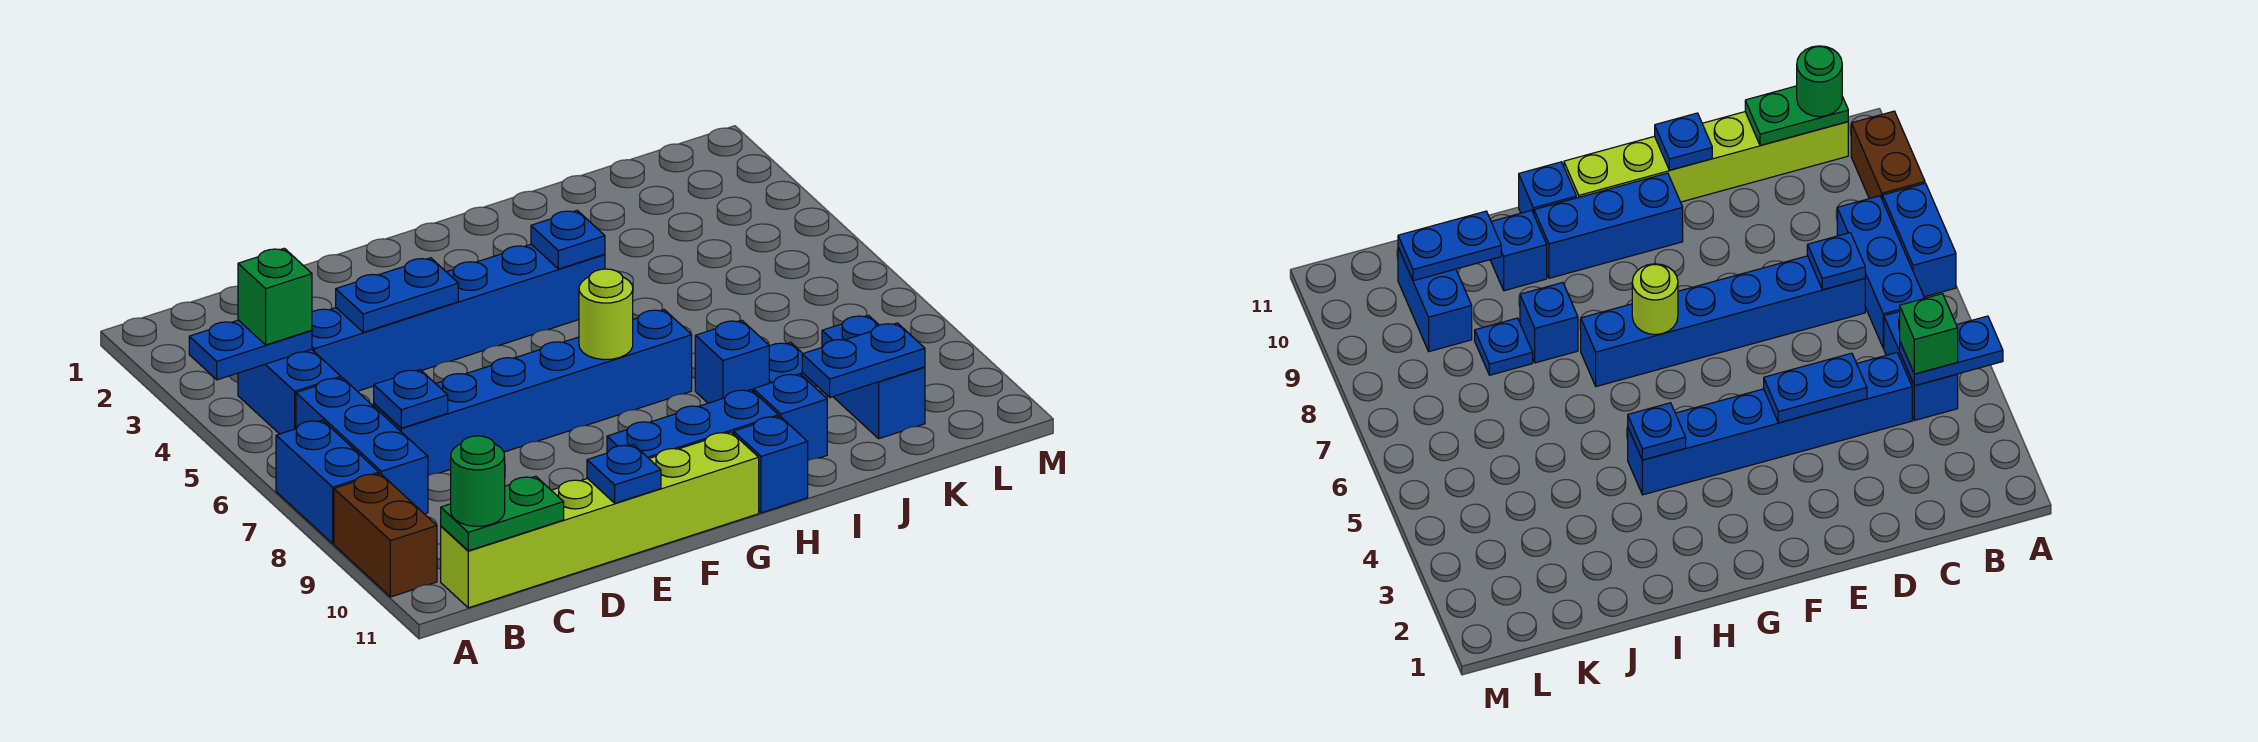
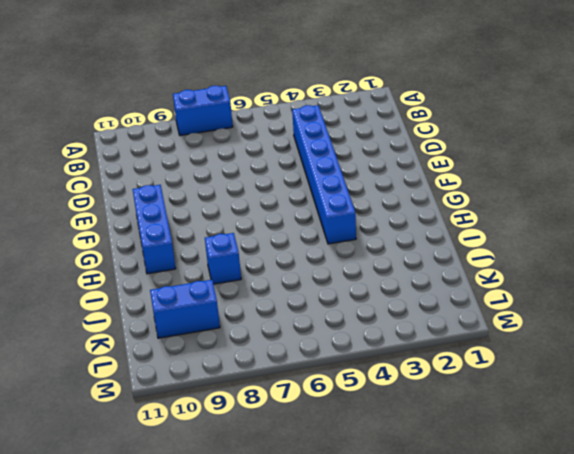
none -> brown 1x2 brick [334,474,437,597]
none -> blue 1x2 brick [238,349,341,434]
none -> blue 1x3 brick [296,378,428,514]

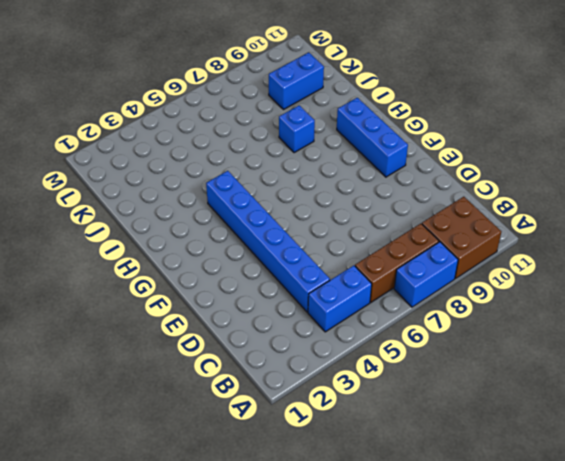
brown 2x2 brick [422,197,501,278] -> brown 1x2 brick [334,474,437,597]
brown 1x3 brick [355,224,439,302] -> blue 1x3 brick [296,378,428,514]
none -> lime 1x6 brick [441,432,759,608]
none -> blue 1x6 brick [374,310,692,475]
none -> blue 1x1 brick [734,416,808,513]

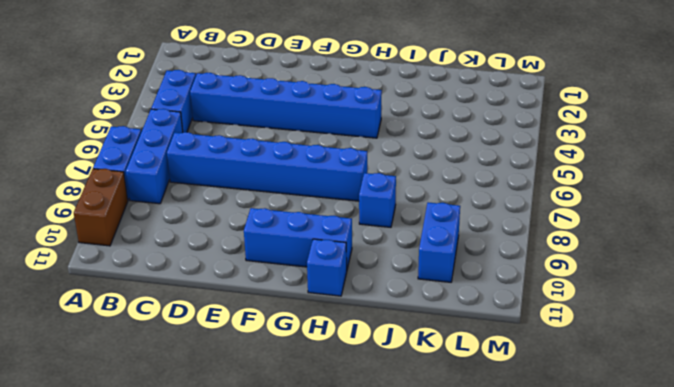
none -> lime 1x6 brick [441,432,759,608]
none -> blue 1x1 brick [753,374,827,460]
none -> blue 1x1 plate [769,342,817,387]

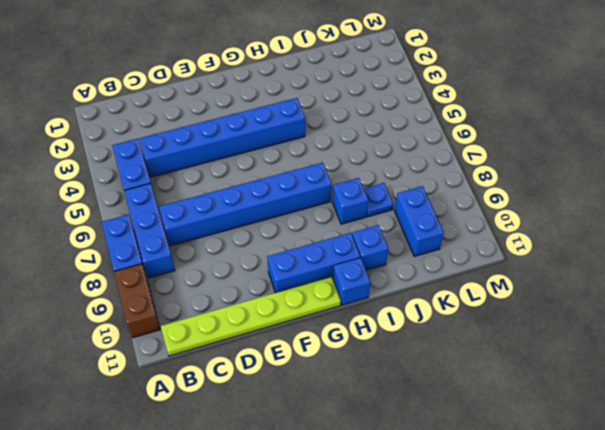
lime 1x6 plate [161,277,341,356] -> lime 1x6 brick [441,432,759,608]
none -> blue 1x2 plate [189,320,312,380]
none -> green 1x2 plate [441,476,564,551]
none -> blue 1x1 plate [374,370,448,428]

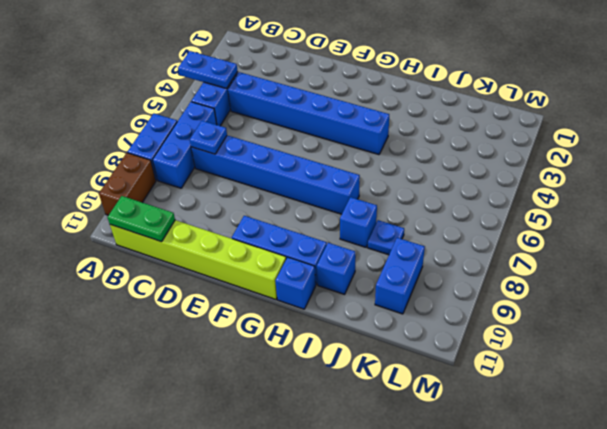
none -> blue 1x2 plate [336,258,458,332]
none -> blue 1x1 plate [587,445,661,503]
none -> lime 1x1 round brick [579,269,633,360]

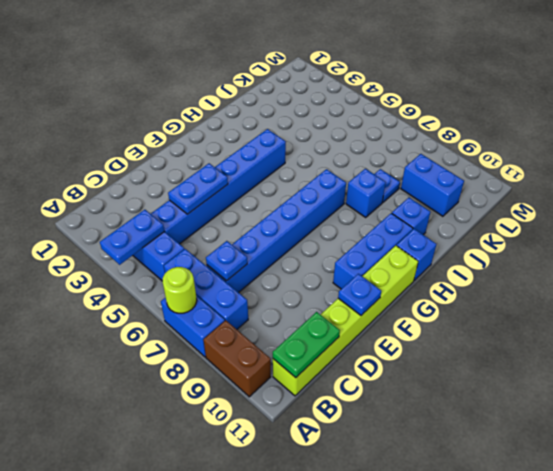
lime 1x1 round brick [162,267,197,313] -> lime 1x1 round brick moved to [579,269,633,360]
none -> blue 1x1 plate [531,210,605,269]
none -> blue 1x2 plate [802,323,925,397]
none -> green 1x1 brick [238,248,312,345]

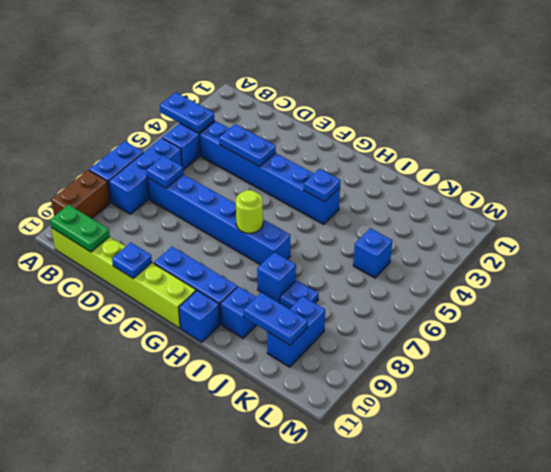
blue 1x1 brick [353,228,392,278] -> none
none -> green 1x1 brick [238,248,312,345]
none -> green 1x1 round brick [451,436,505,526]

